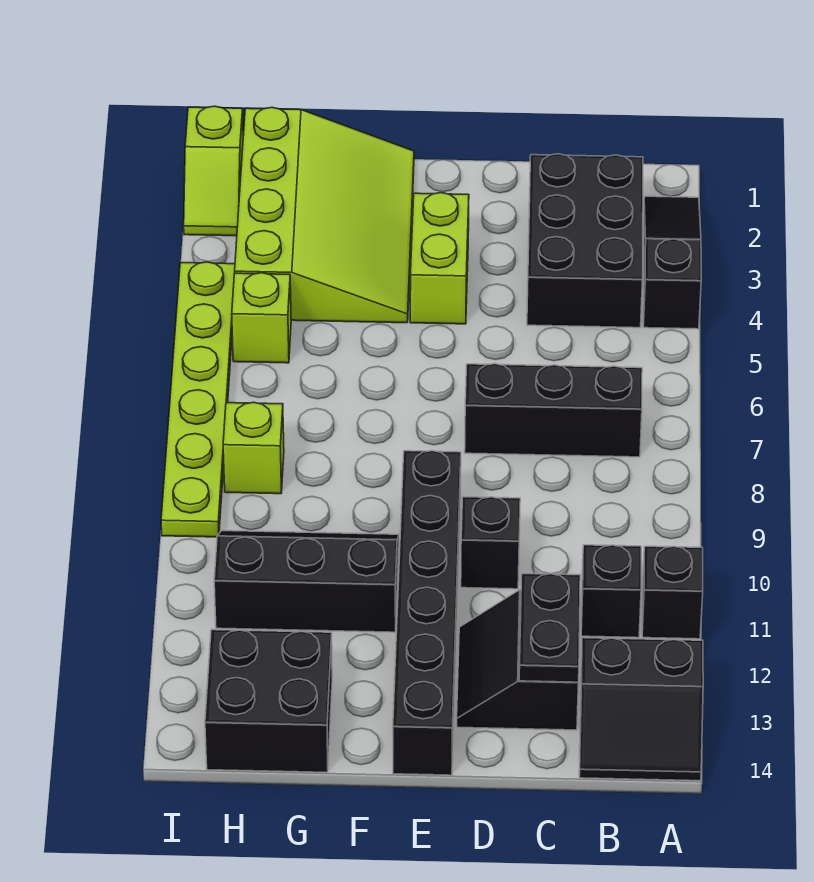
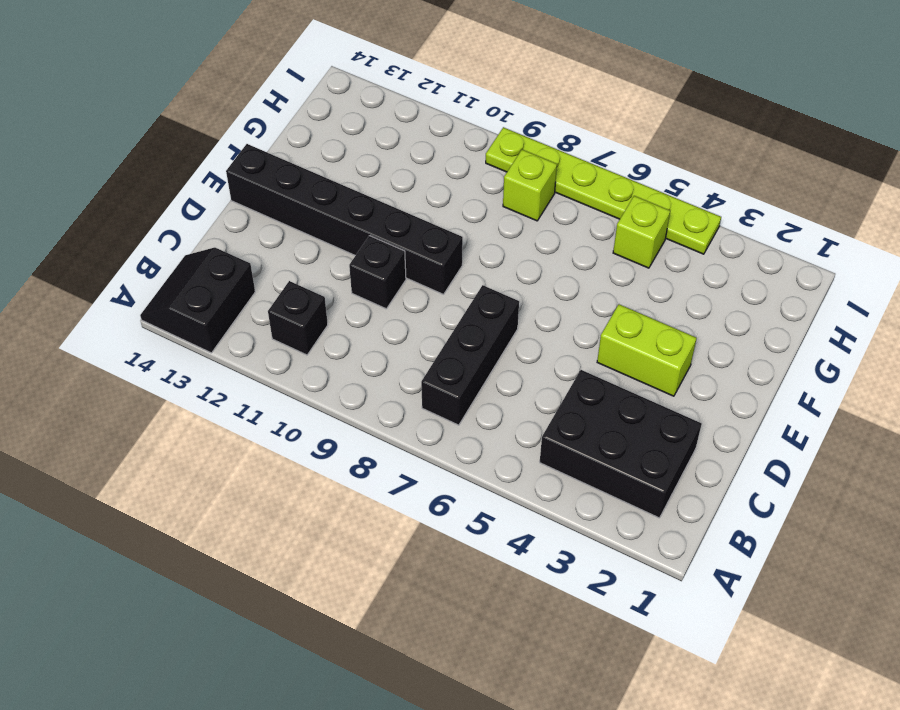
none -> black 1x3 slope [643,196,701,329]
none -> black 1x1 brick [642,546,703,639]
none -> black 2x2 slope [457,590,579,730]

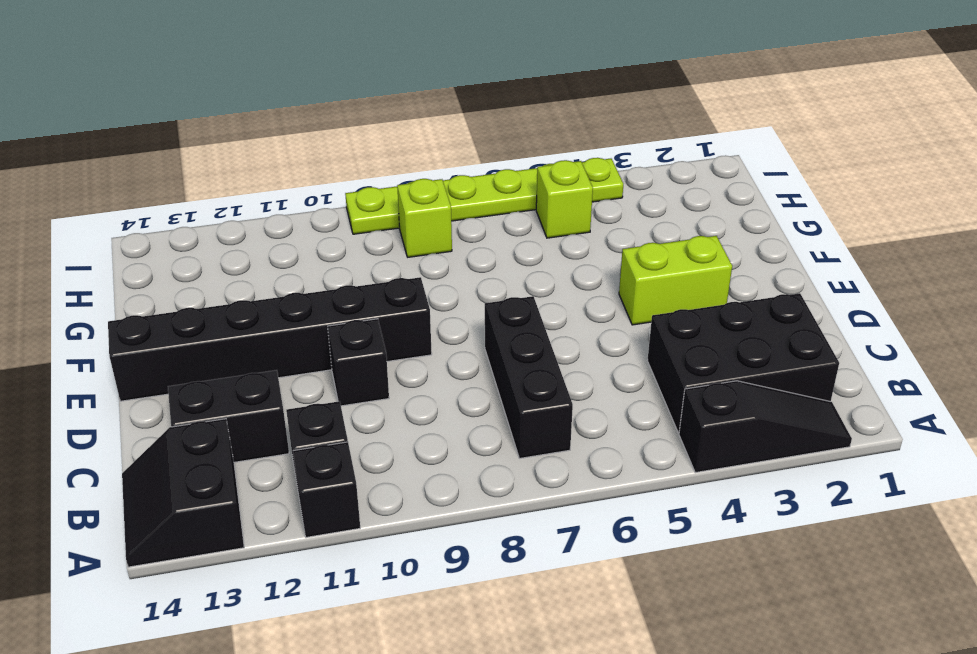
none -> lime 3x4 slope [235,107,414,323]
none -> black 2x3 slope [214,531,399,632]
none -> black 2x2 brick [205,630,332,772]

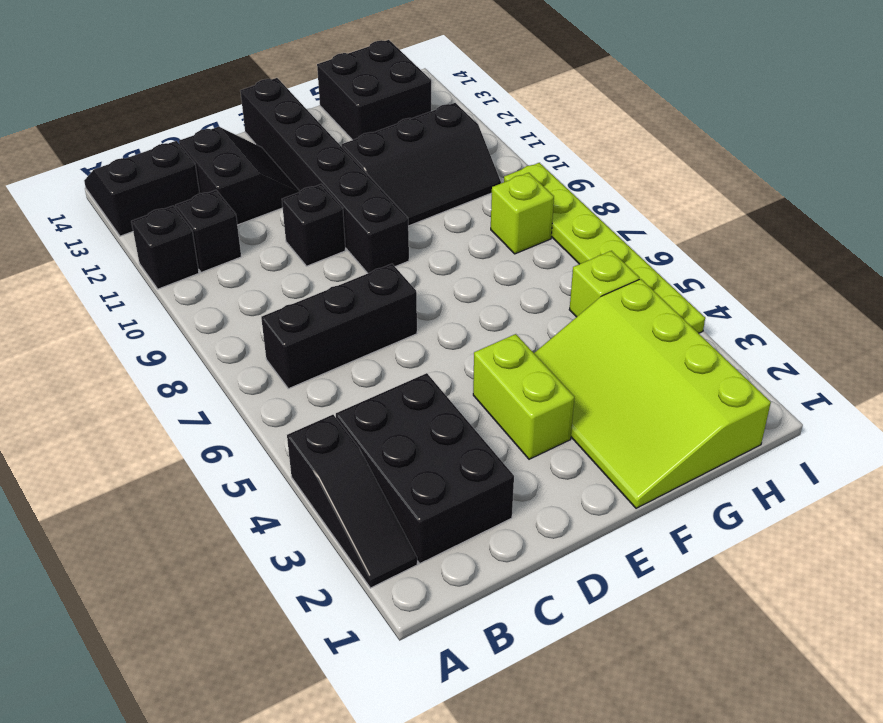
none -> lime 1x2 slope [184,106,243,236]
none -> black 1x2 plate [519,574,580,682]

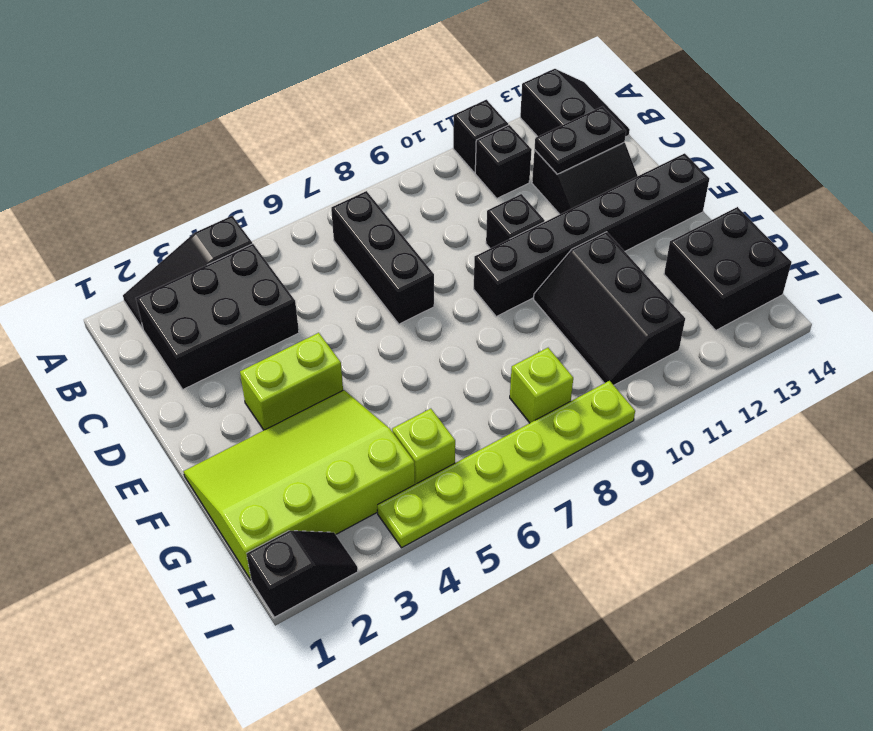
black 1x2 slope [246,531,358,617] -> lime 1x2 slope [184,106,243,236]

